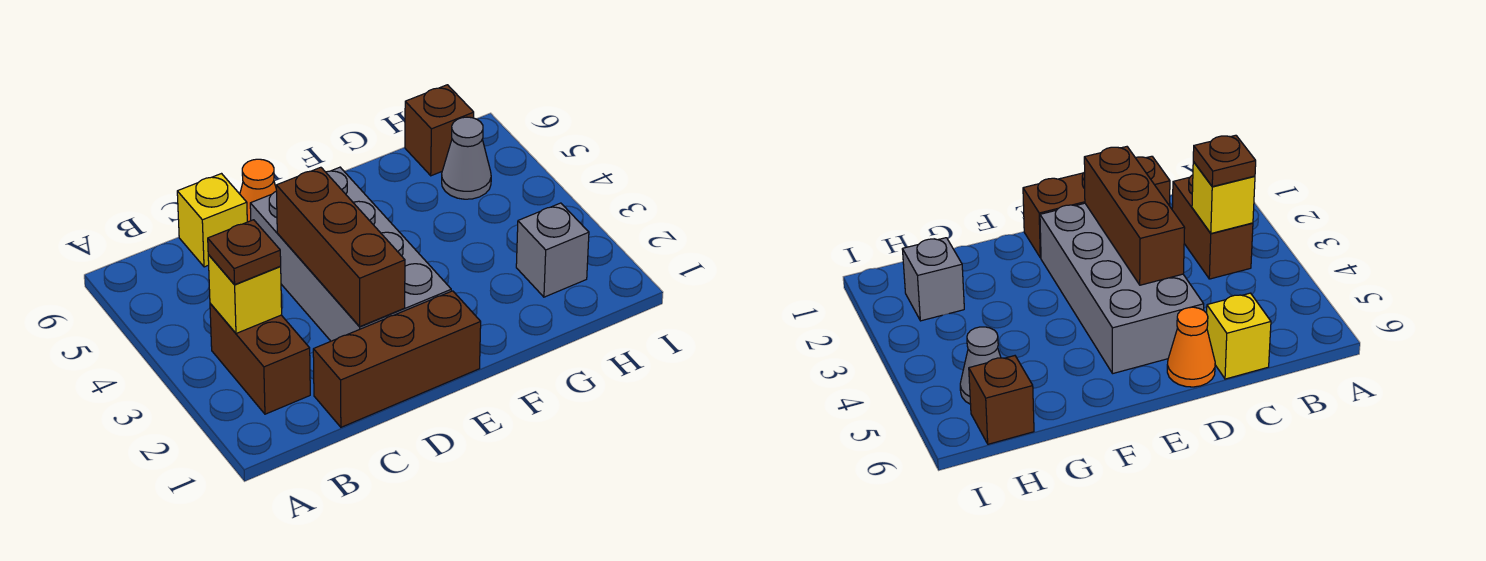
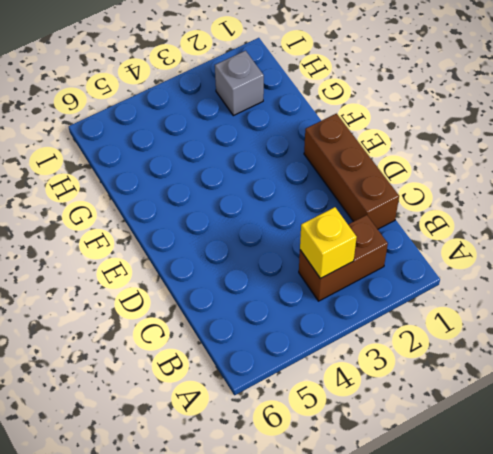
none -> yellow 1x1 brick [177,174,247,267]
none -> grey 2x4 brick [250,167,451,341]

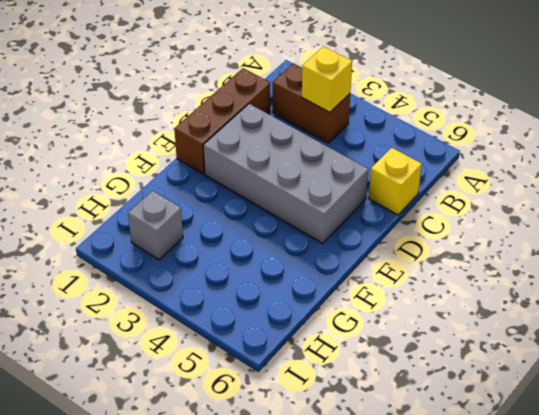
none -> orange 1x1 cone [240,159,276,222]
none -> grey 1x1 cone [442,117,491,199]

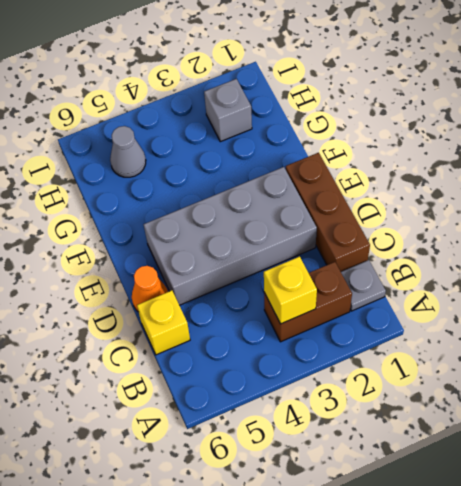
grey 1x1 plate [341,260,386,311] -> none
none -> brown 1x1 brick [405,85,474,176]
none -> brown 1x3 brick [276,167,405,327]

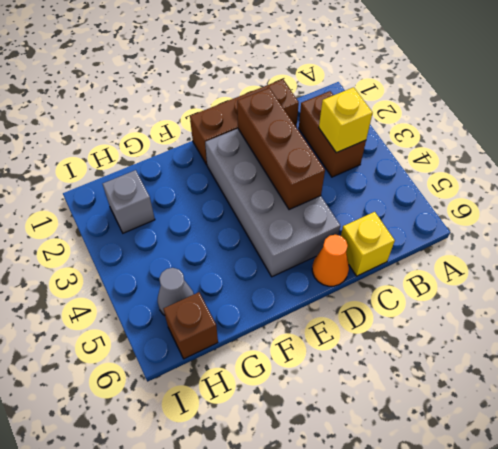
none -> brown 1x1 plate [208,220,281,285]

